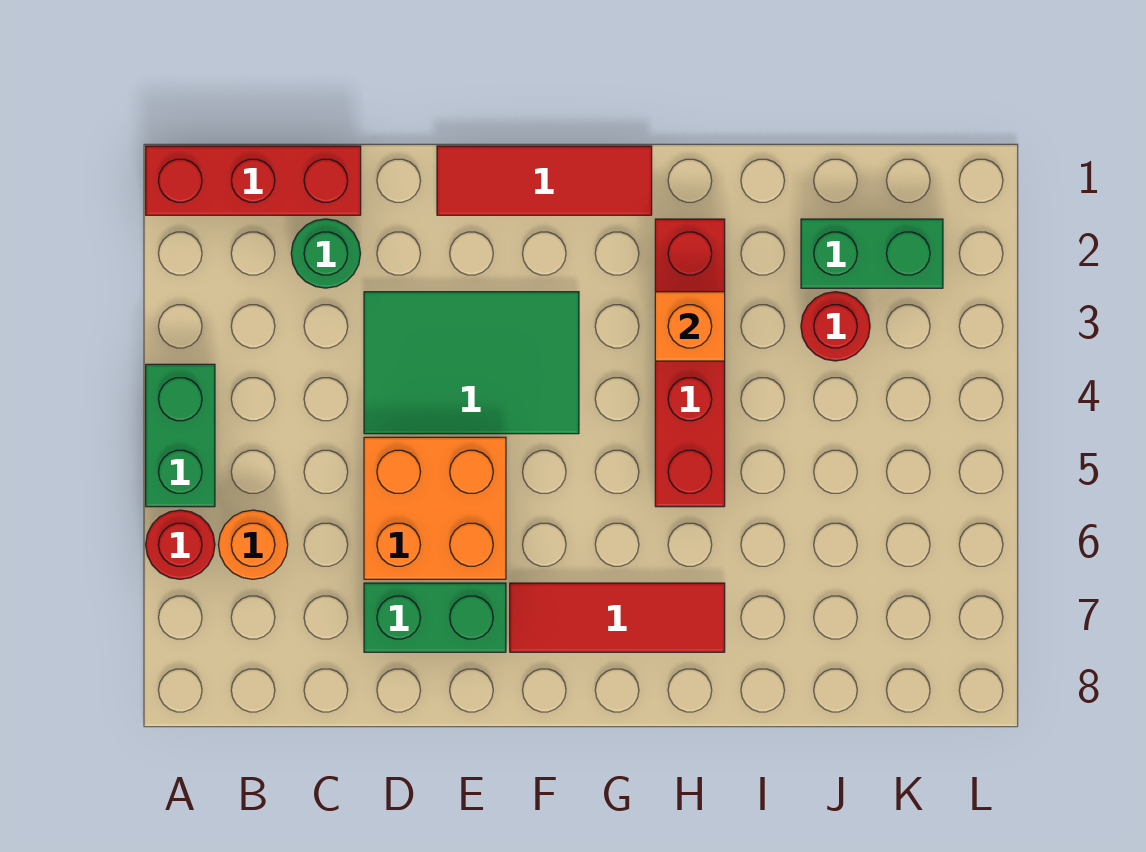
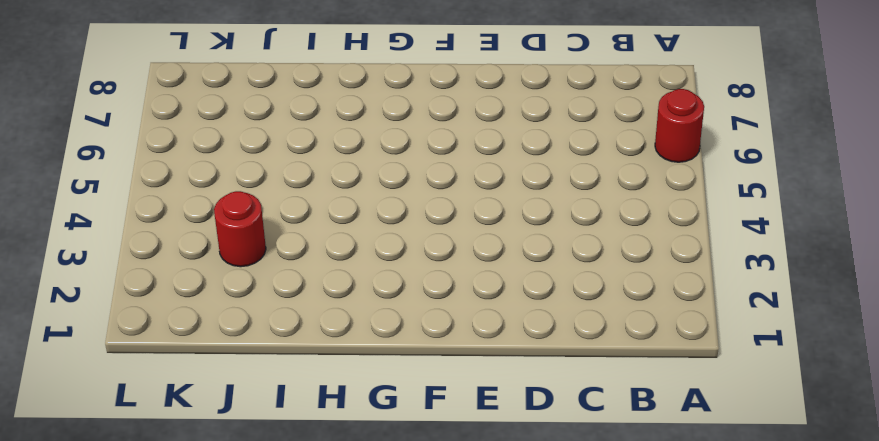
none -> red 1x3 brick [146,146,361,215]
none -> green 1x2 brick [146,364,215,507]
none -> orange 1x1 round brick [218,510,288,579]

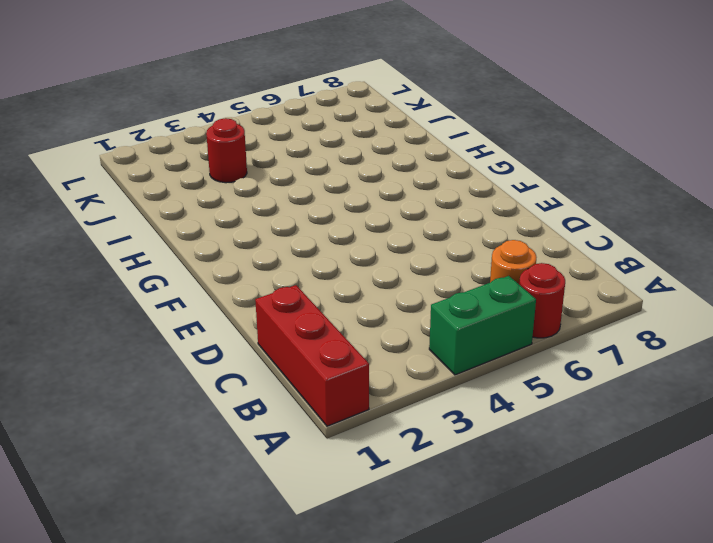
none -> green 1x1 round brick [291,219,360,288]
none -> green 2x3 tile [364,292,579,434]
none -> orange 2x2 brick [364,437,506,579]

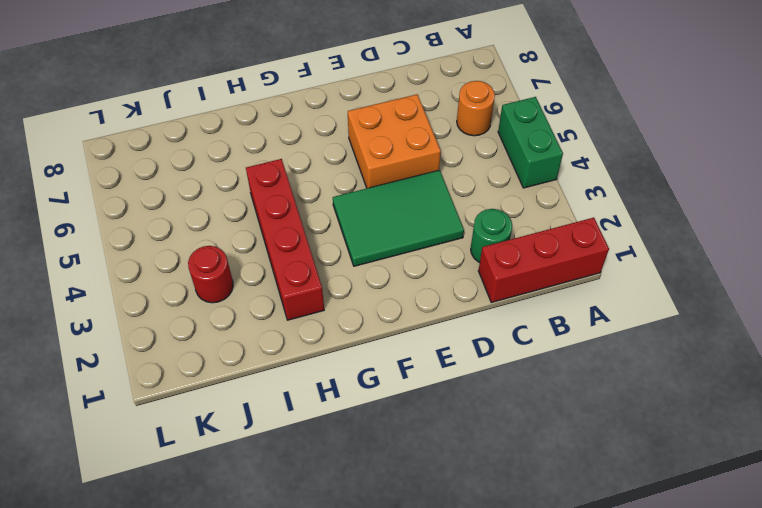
none -> red 1x1 round brick [146,510,215,579]
none -> green 1x2 brick [364,583,506,652]
none -> red 1x3 tile [437,146,652,215]

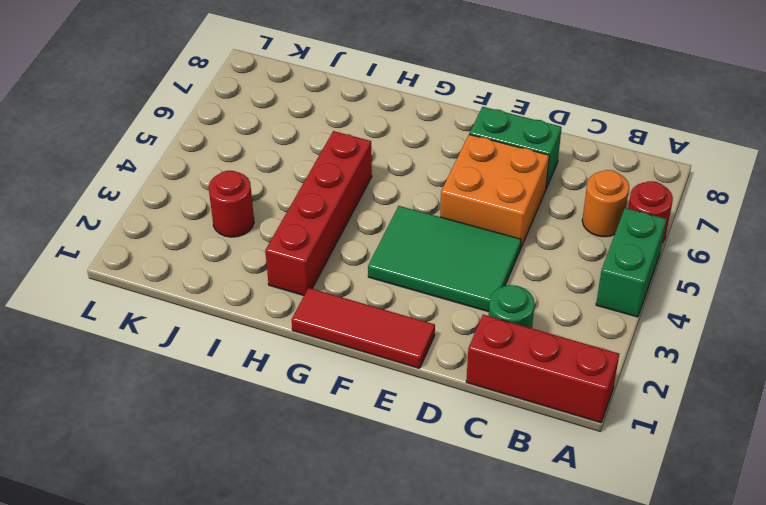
none -> red 1x3 tile [510,583,725,652]
none -> green 1x2 brick [801,219,943,288]
none -> orange 1x1 brick [655,292,725,361]

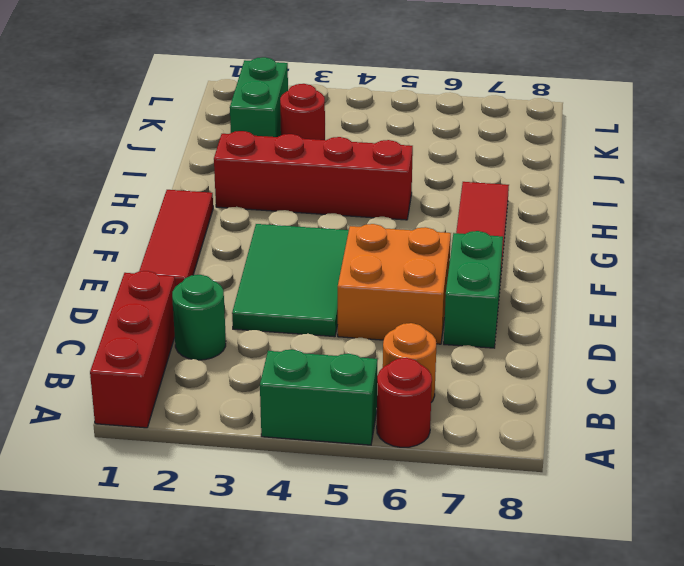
none -> orange 1x1 brick [655,292,725,361]

